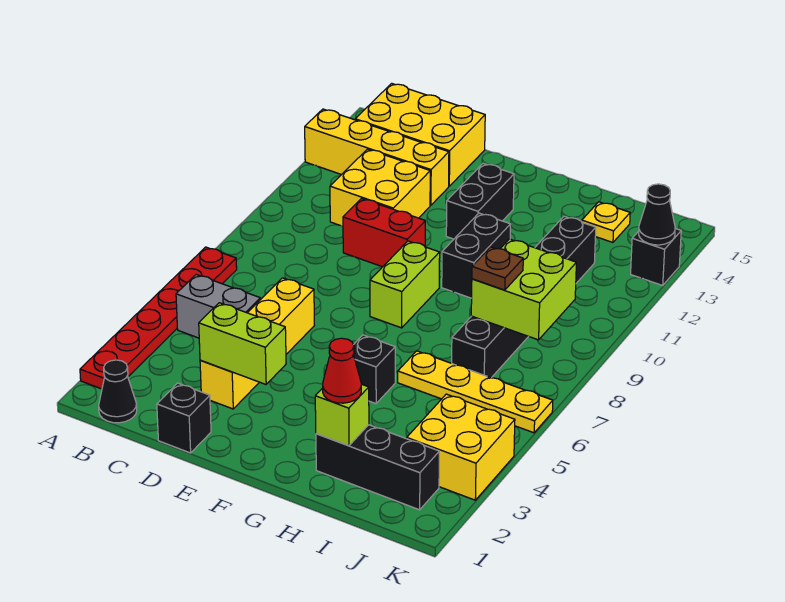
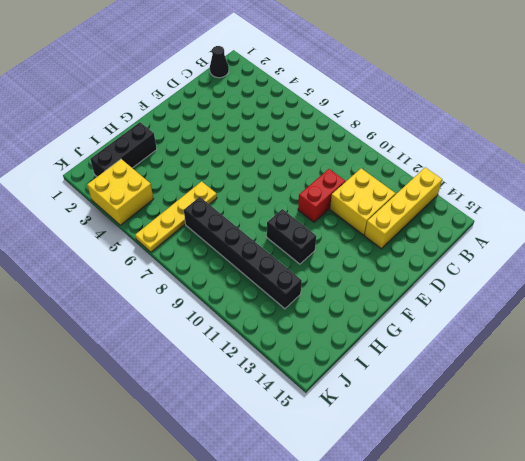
none -> red 1x6 plate [80,247,237,389]
none -> grey 1x2 brick [176,275,260,338]
none -> yellow 2x3 brick [355,83,485,186]

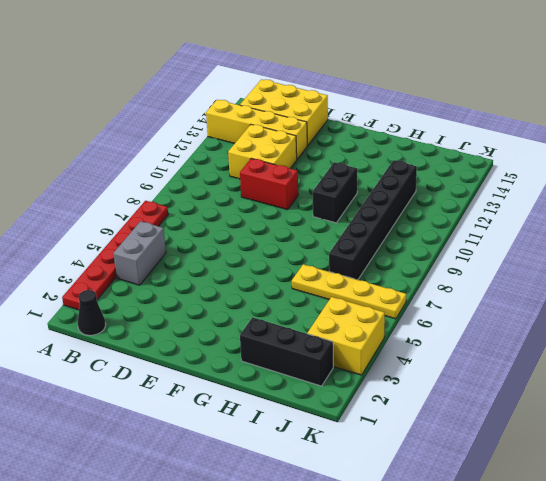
grey 1x2 brick [113,221,166,285] -> grey 1x2 brick turned to [176,275,260,338]
none -> black 1x1 brick [157,383,211,453]
none -> yellow 1x4 brick [200,278,314,409]
none -> lime 1x2 brick [370,241,440,328]

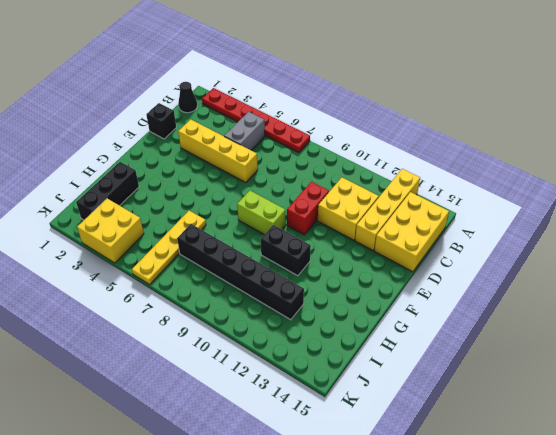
none -> black 1x2 brick [446,163,514,239]
none -> black 1x1 brick [353,335,395,404]
none -> yellow 1x1 plate [582,202,630,242]

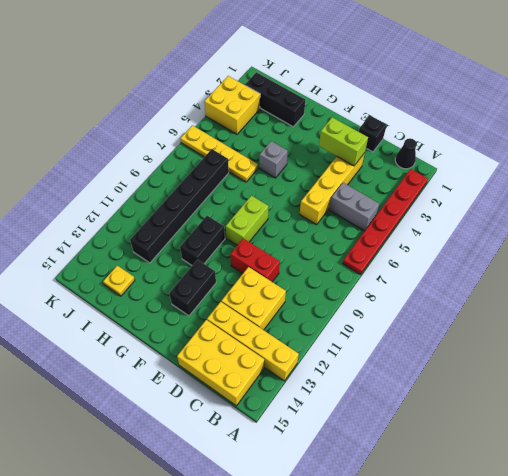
grey 1x1 brick [259,141,288,178] -> black 1x1 brick [353,335,395,404]
none -> black 1x1 brick [631,229,681,285]
none -> lime 1x1 brick [315,384,369,446]
none -> lime 2x2 brick [471,239,576,340]

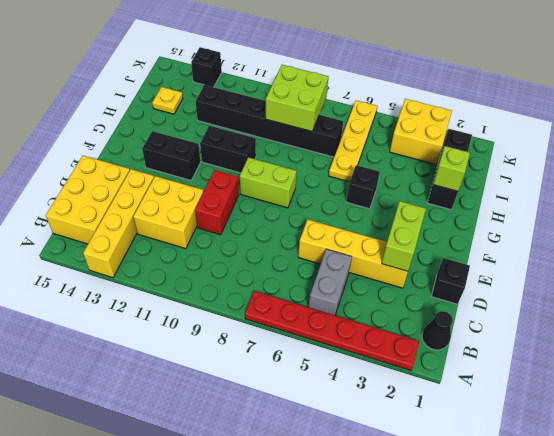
none -> black 1x1 cone [639,184,675,245]
none -> red 1x1 cone [323,338,361,403]
none -> brown 1x1 plate [472,247,523,290]

